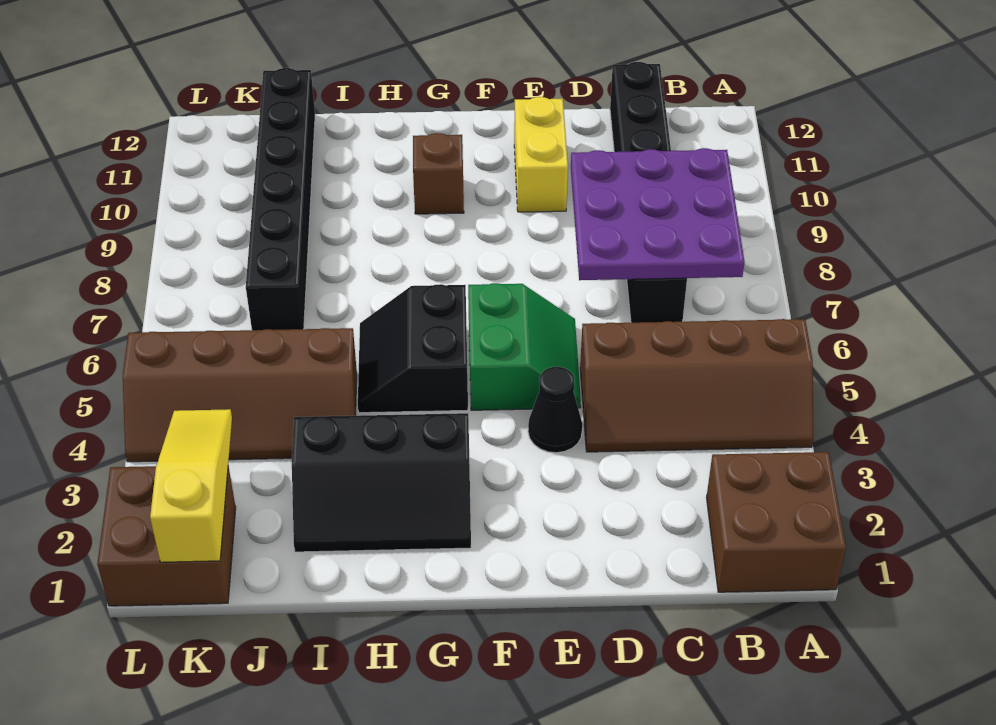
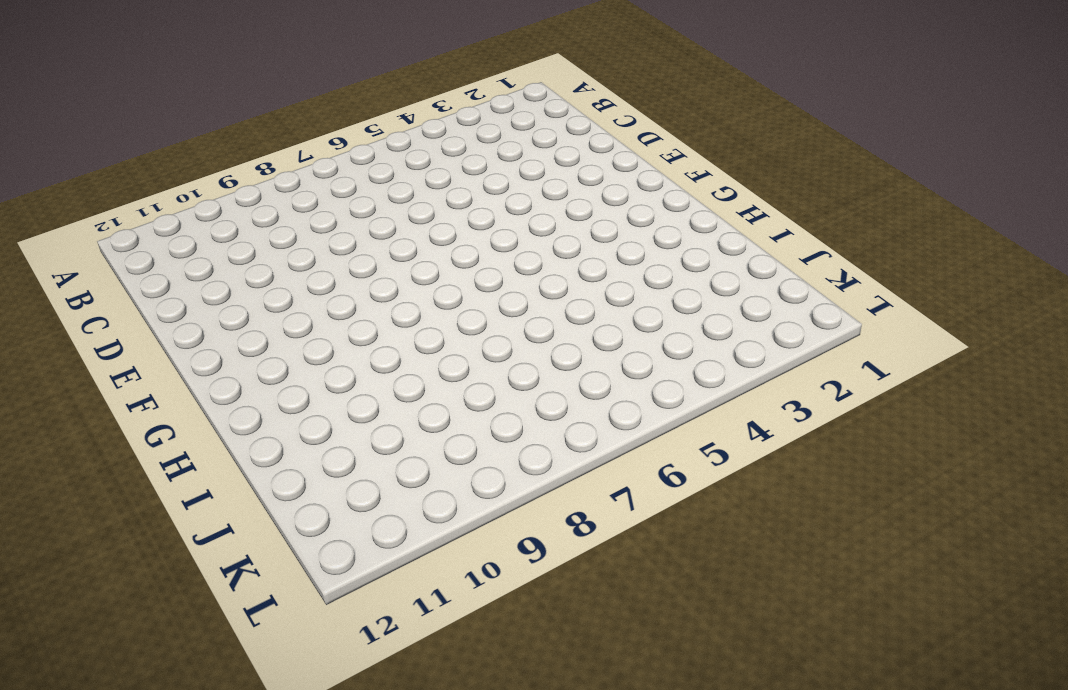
none -> brown 2x2 brick [707,452,846,592]
none -> brown 2x4 slope [580,319,813,452]
none -> black 1x6 brick [610,62,687,323]

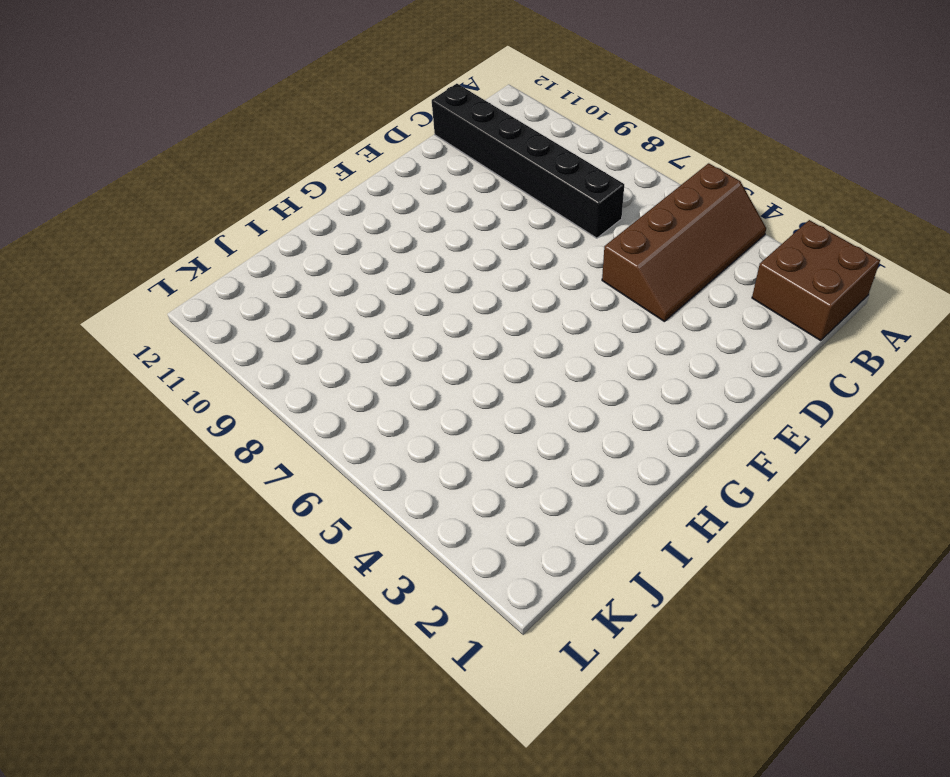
none -> black 1x1 cone [528,367,582,453]
none -> green 2x2 slope [468,283,581,410]
none -> yellow 1x2 brick [514,97,568,212]

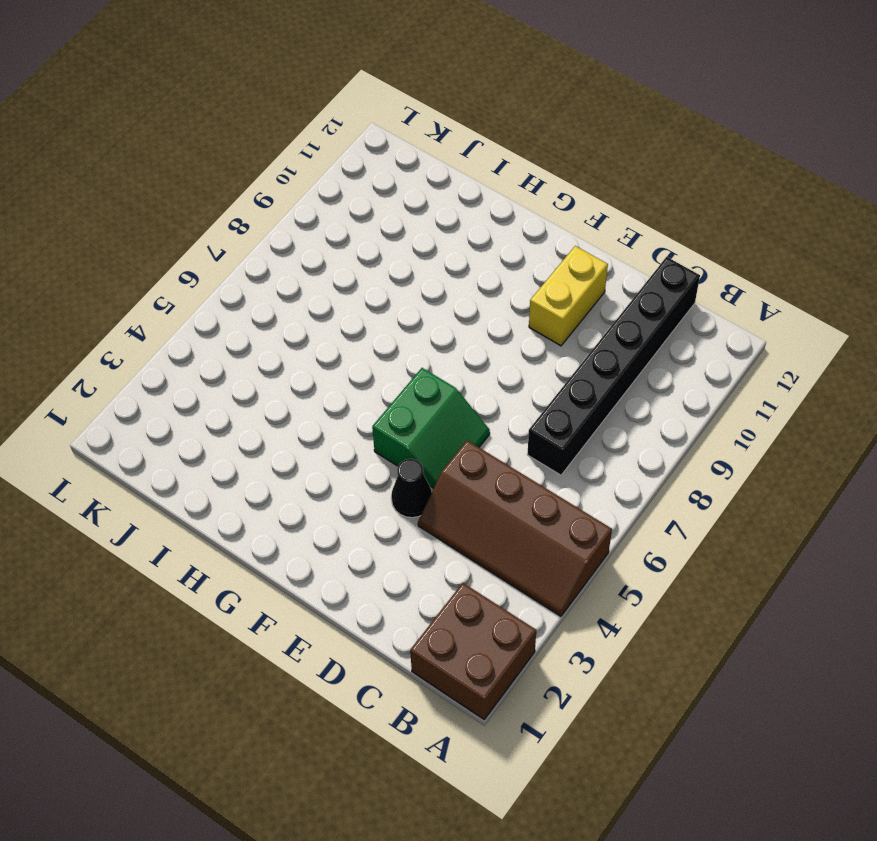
none -> black 2x3 slope [292,413,471,552]
none -> black 2x2 slope [358,284,468,413]
none -> brown 1x1 brick [413,133,464,214]

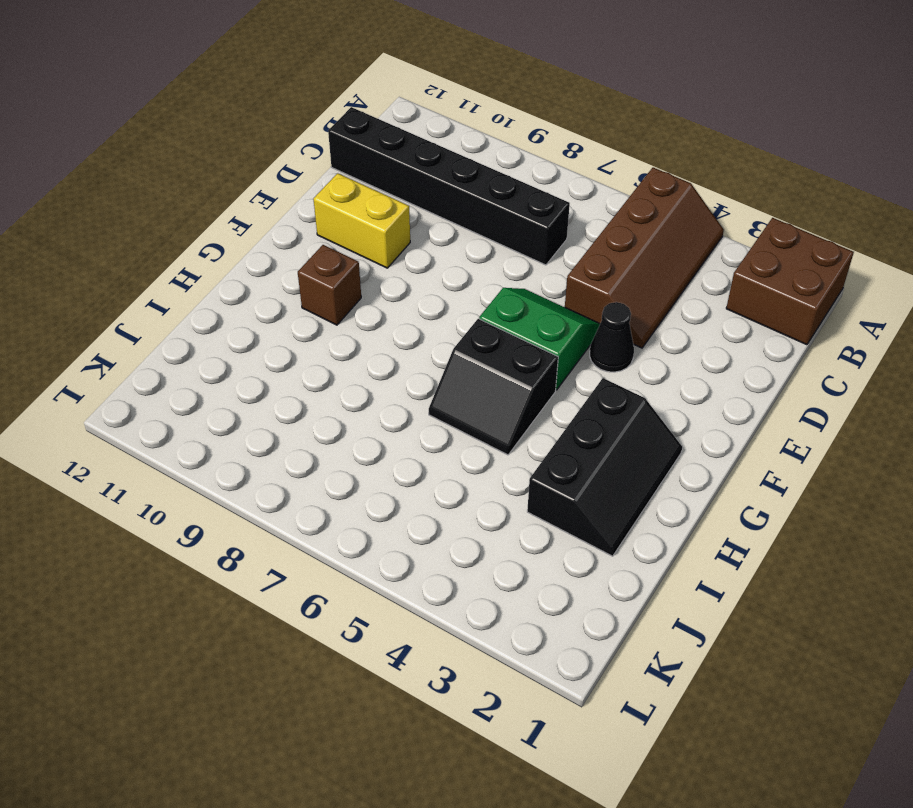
none -> brown 2x4 slope [123,328,357,462]
none -> black 1x6 brick [246,68,315,330]
none -> brown 2x2 brick [97,466,236,606]

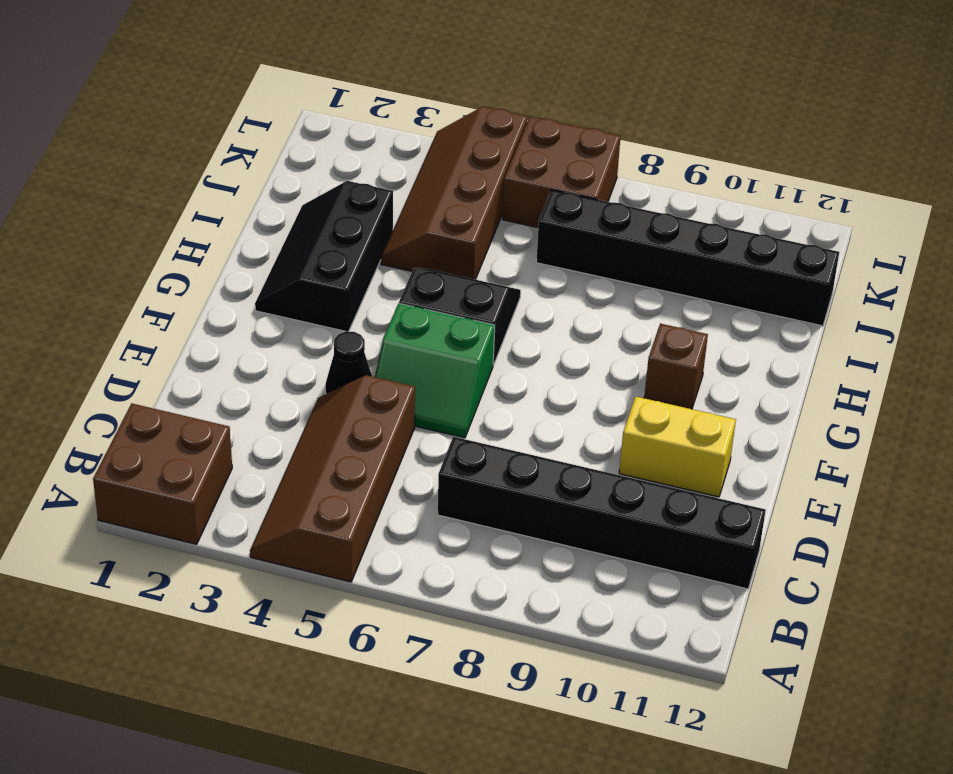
brown 2x2 brick [503,117,621,227] -> brown 2x2 brick moved to [97,466,236,606]
none -> purple 3x3 plate [571,148,745,280]
none -> yellow 1x3 slope [150,409,232,562]

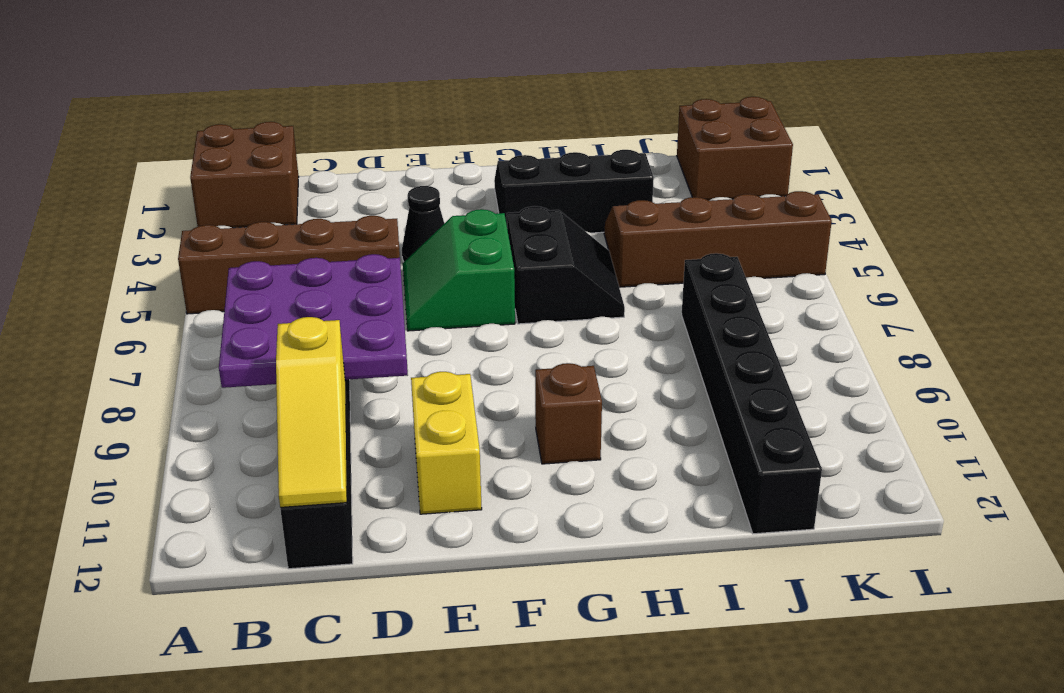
yellow 1x3 slope [276,317,347,507] -> yellow 1x3 slope moved to [150,409,232,562]

